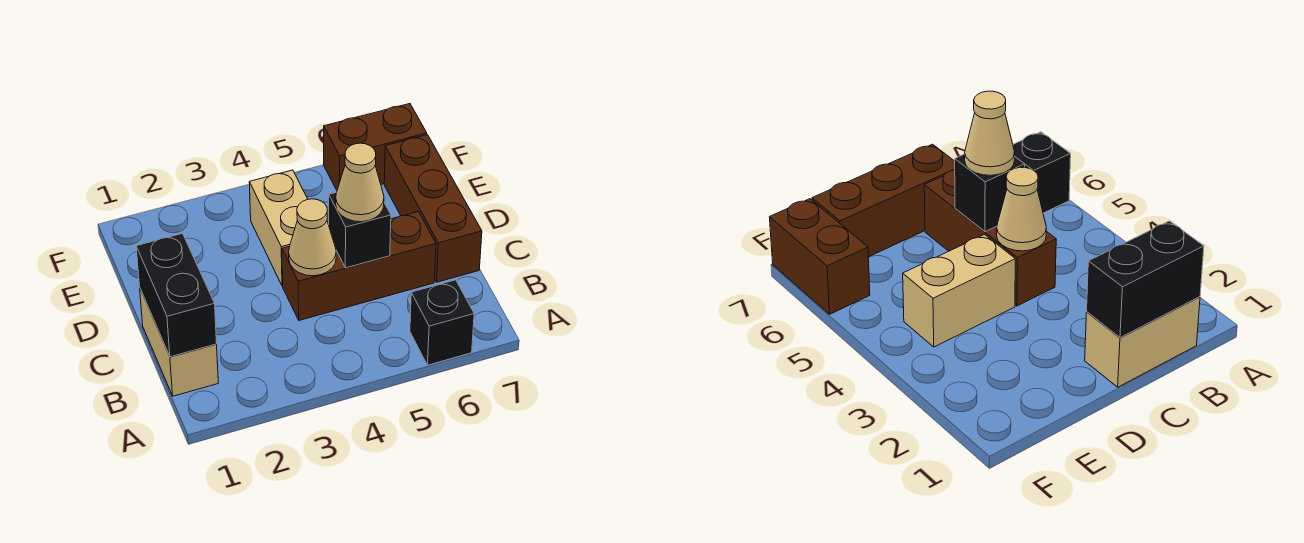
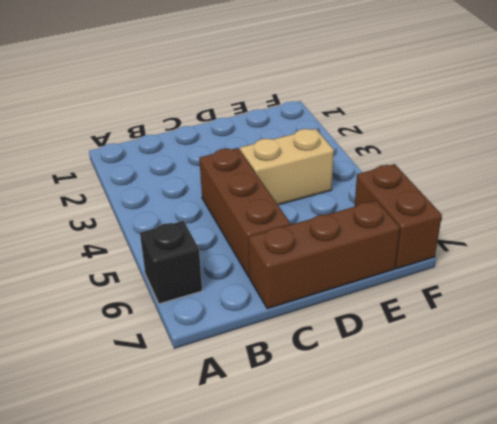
none -> tan 1x2 brick [140,289,218,396]
none -> black 1x2 brick [136,233,217,357]

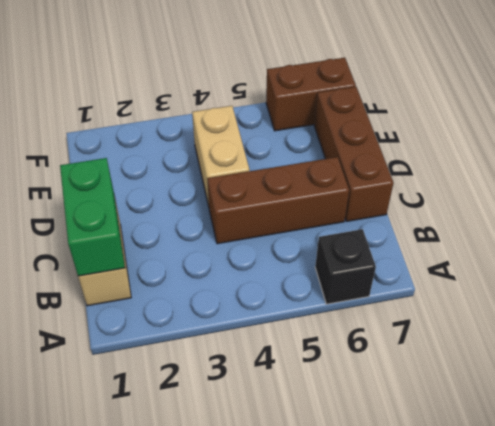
green 1x2 brick [60,158,125,276] -> black 1x2 brick [136,233,217,357]
none -> tan 1x1 cone [289,199,336,276]
none -> black 1x1 brick [329,192,391,268]

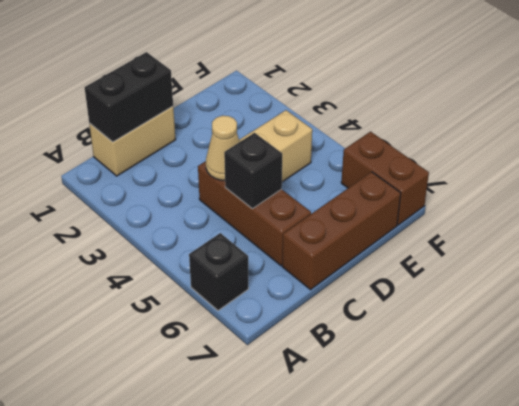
none -> tan 1x1 cone [336,143,384,222]

